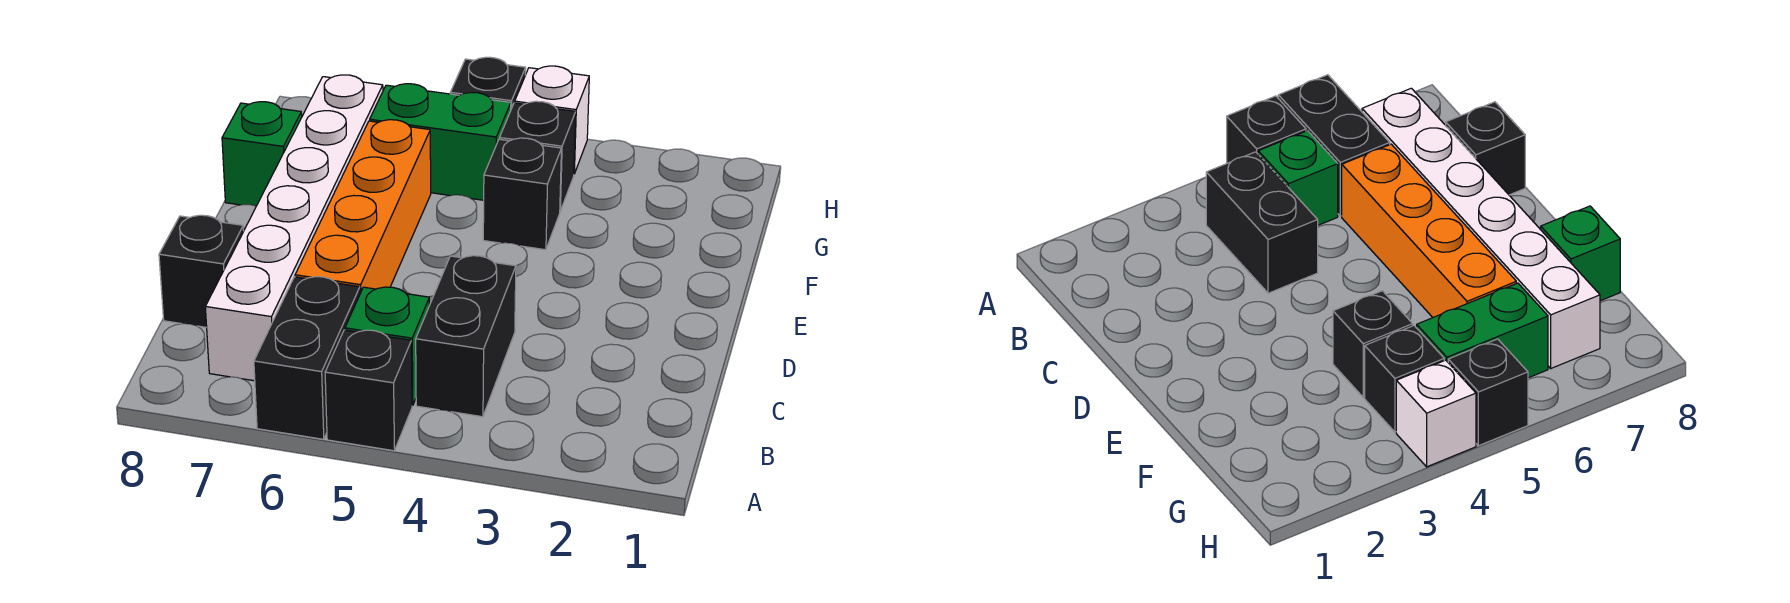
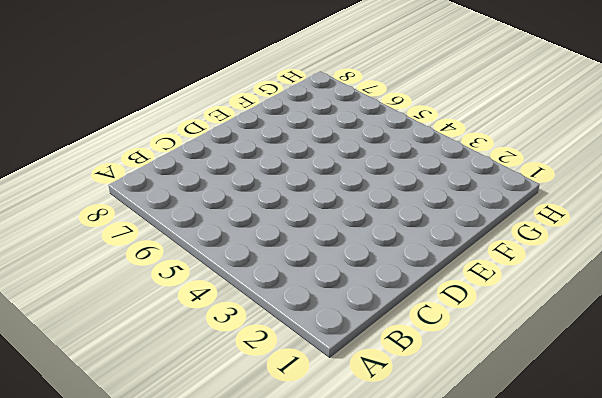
none -> black 1x1 brick [325,330,412,451]
none -> black 1x2 brick [254,277,360,439]
none -> black 1x2 brick [416,256,516,417]

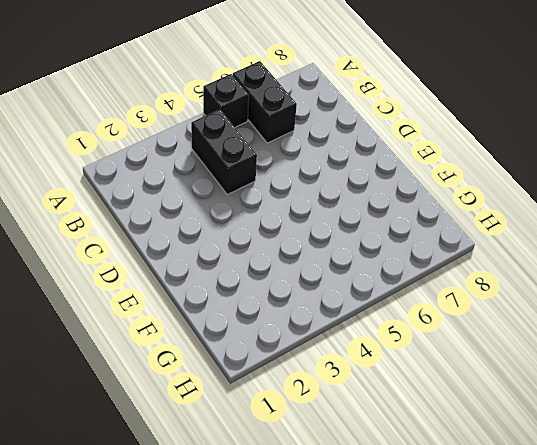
none -> green 1x1 brick [345,287,429,406]
none -> white 1x6 brick [205,75,383,381]
none -> orange 1x4 brick [295,120,431,293]

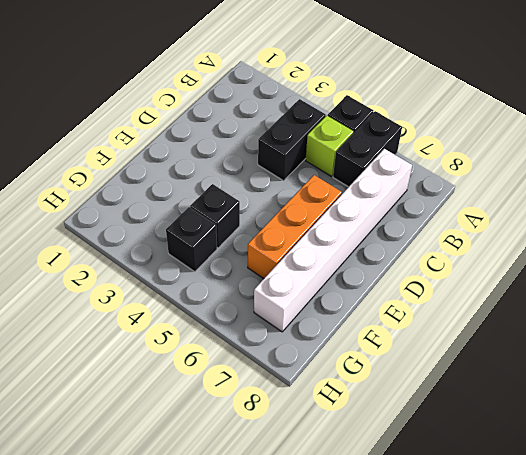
lime 1x1 brick [306,115,354,176] -> green 1x1 brick [345,287,429,406]
orange 1x3 brick [248,175,342,279] -> orange 1x4 brick [295,120,431,293]
none -> black 1x1 brick [159,215,244,327]
none -> green 1x1 brick [222,102,302,206]
none -> green 1x2 brick [370,84,511,200]

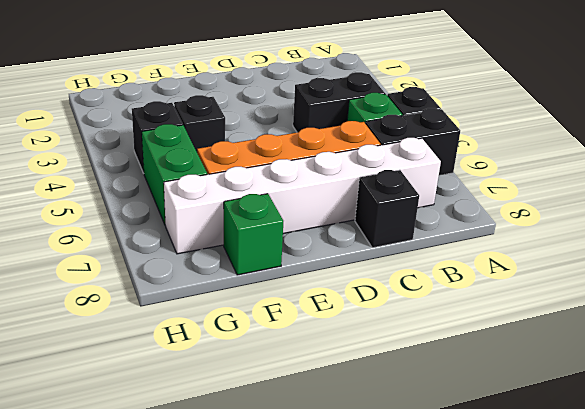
none -> white 1x1 brick [515,66,589,174]
none -> black 1x1 brick [450,57,526,108]

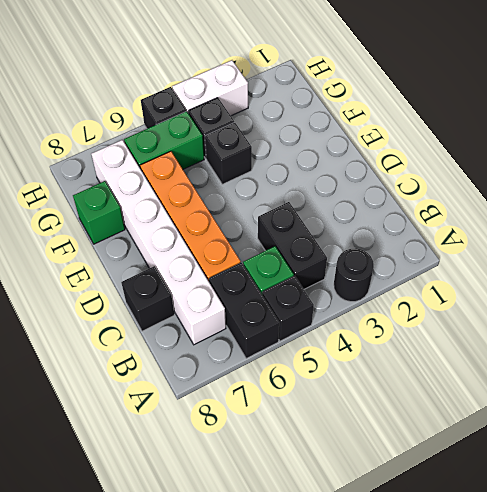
black 1x1 round brick [334,248,374,302] -> none
white 1x2 brick [172,60,248,116] -> white 1x1 brick [515,66,589,174]

